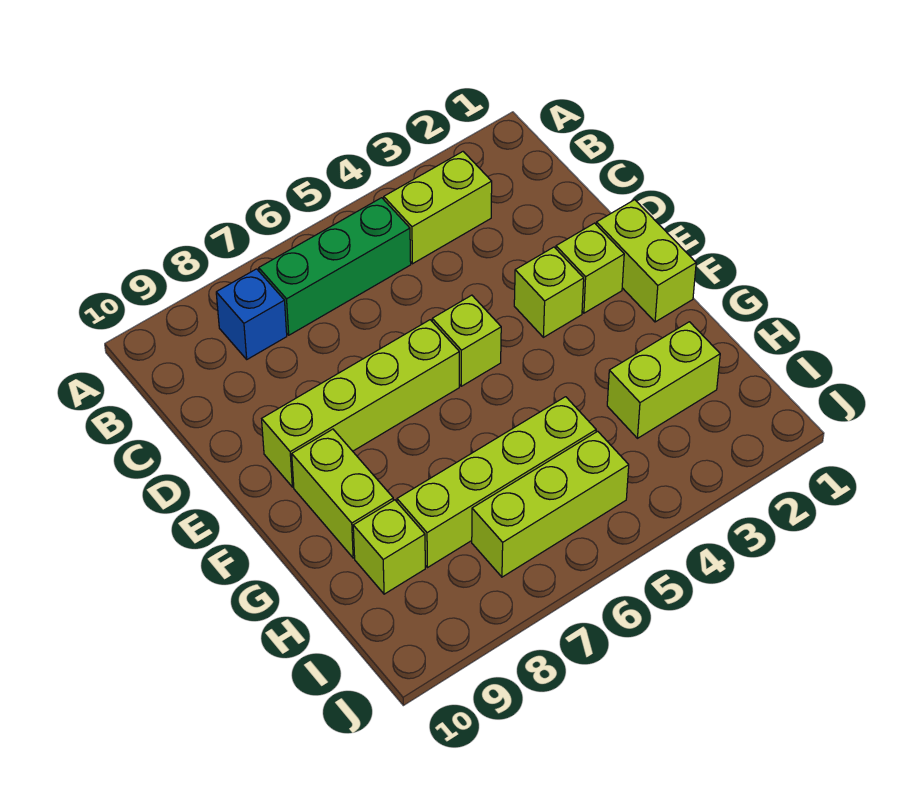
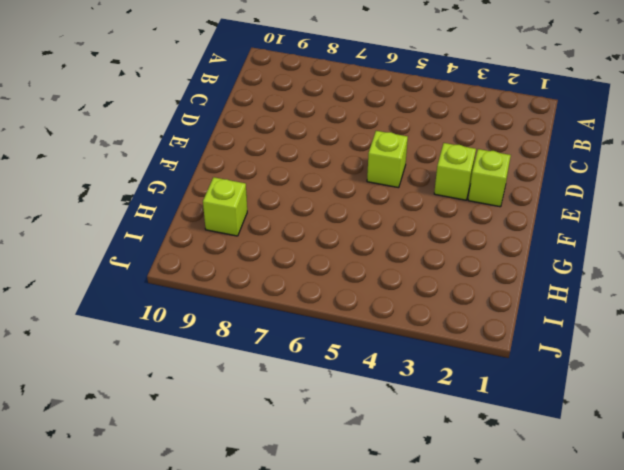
none -> lime 1x2 brick [384,152,492,264]
none -> green 1x3 brick [259,198,411,335]
none -> blue 1x1 brick [216,269,287,359]

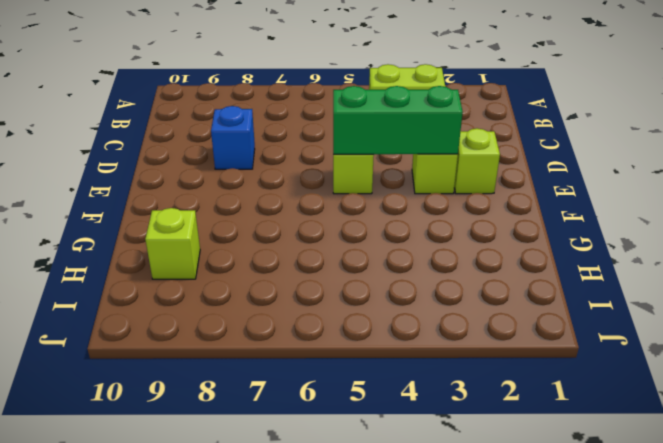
blue 1x1 brick [211,106,255,169] -> blue 1x1 brick moved to [216,269,287,359]
green 1x3 brick [333,86,463,155] -> green 1x3 brick moved to [259,198,411,335]
none -> lime 1x2 brick [596,200,696,322]
none -> lime 1x4 brick [262,320,459,487]
none -> lime 1x2 brick [292,429,393,558]

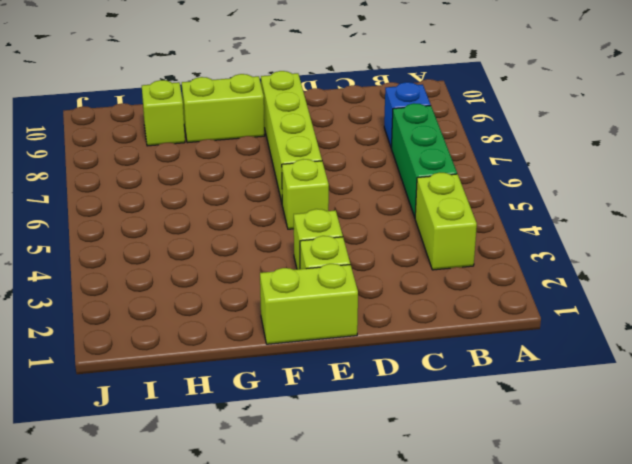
none -> lime 1x2 brick [607,322,720,438]
none -> lime 1x4 brick [397,397,596,568]
none -> lime 1x3 brick [472,431,629,577]

